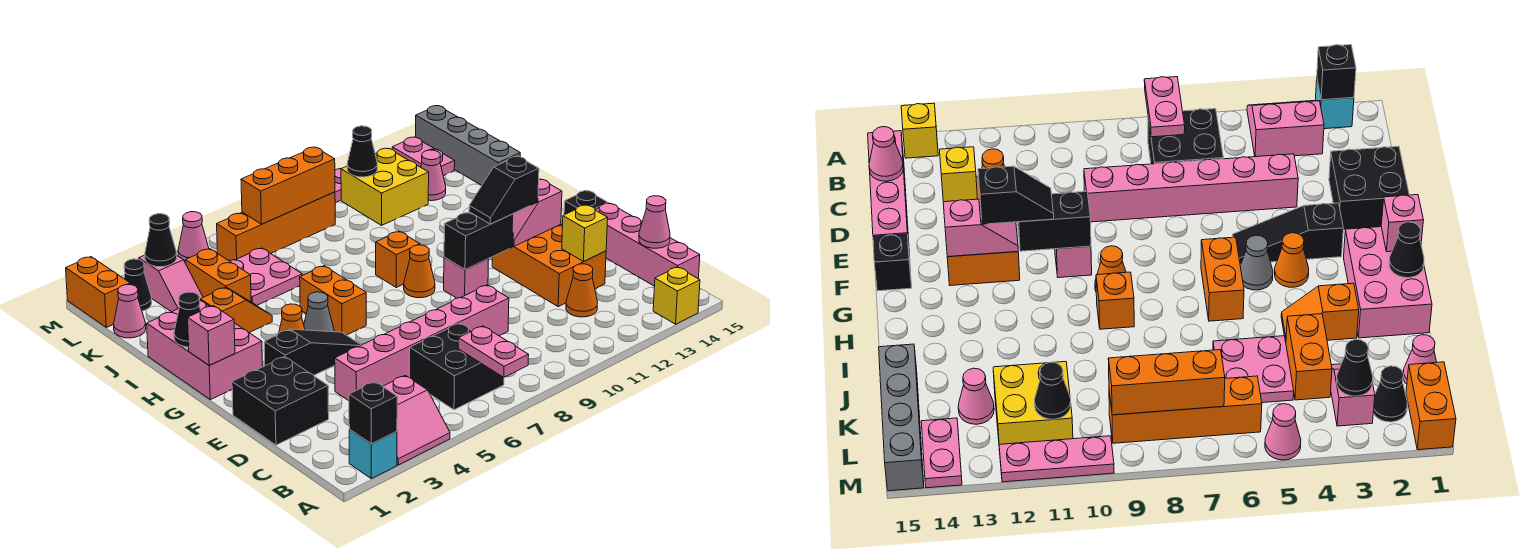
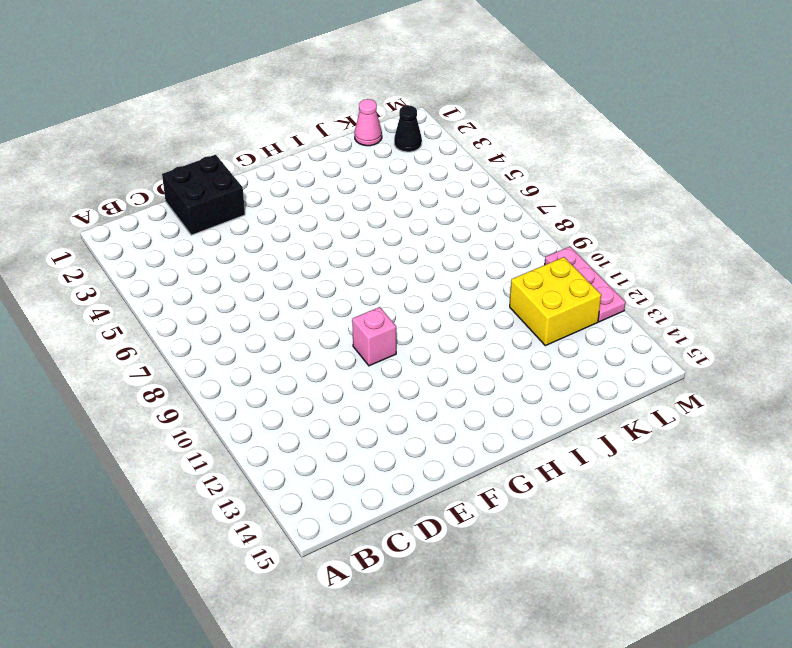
none -> cyan 1x1 brick [349,430,397,479]
none -> pink 2x2 slope [383,376,450,465]
none -> yellow 1x1 brick [653,267,700,324]
none -> black 2x2 brick [410,323,504,410]

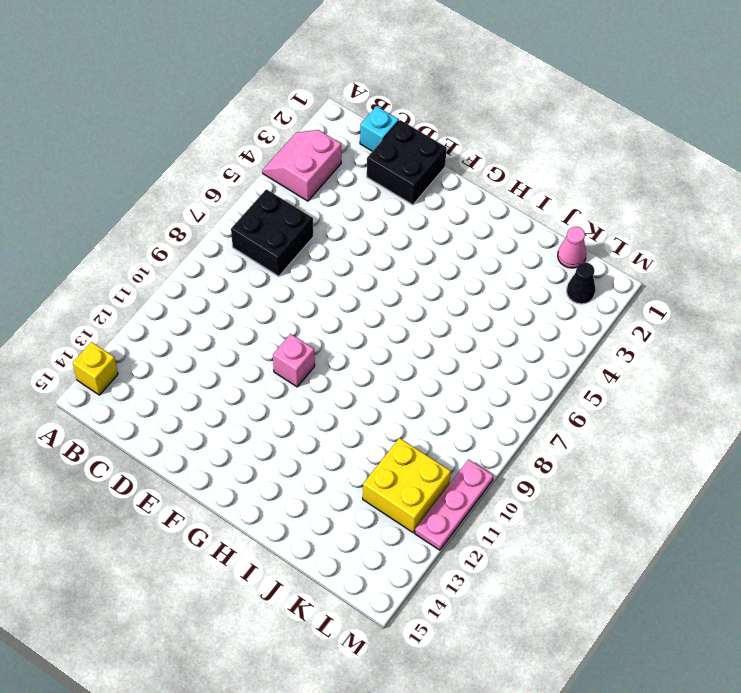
cyan 1x1 brick [360,106,399,151] -> cyan 1x1 brick moved to [349,430,397,479]
none -> pink 1x4 brick [595,203,700,286]
none -> orange 1x1 cone [566,264,598,317]
none -> pink 1x6 brick [335,285,509,401]
none -> orange 2x3 brick [492,225,606,307]

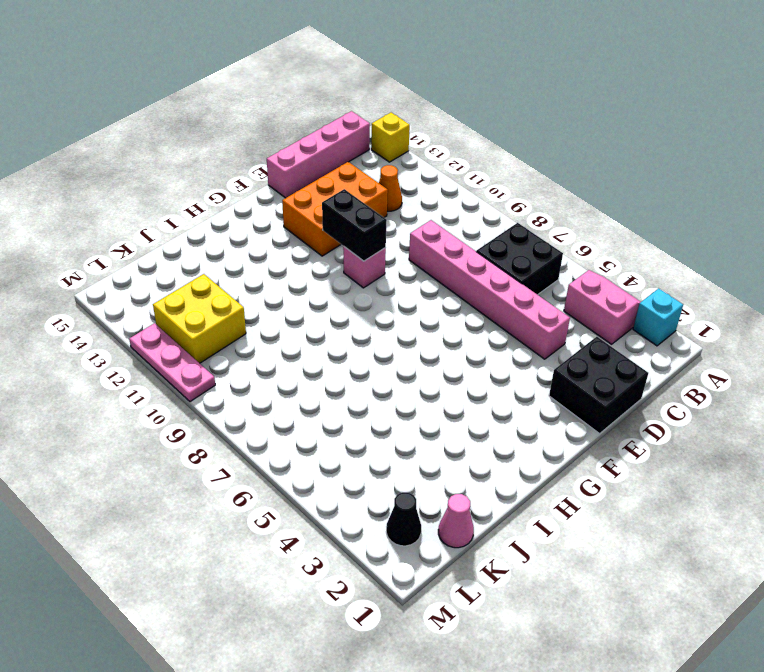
none -> black 1x3 slope [264,329,361,375]
none -> black 1x1 brick [564,190,608,215]
none -> pink 2x3 brick [147,300,262,400]
none -> orange 1x1 cone [279,304,305,333]

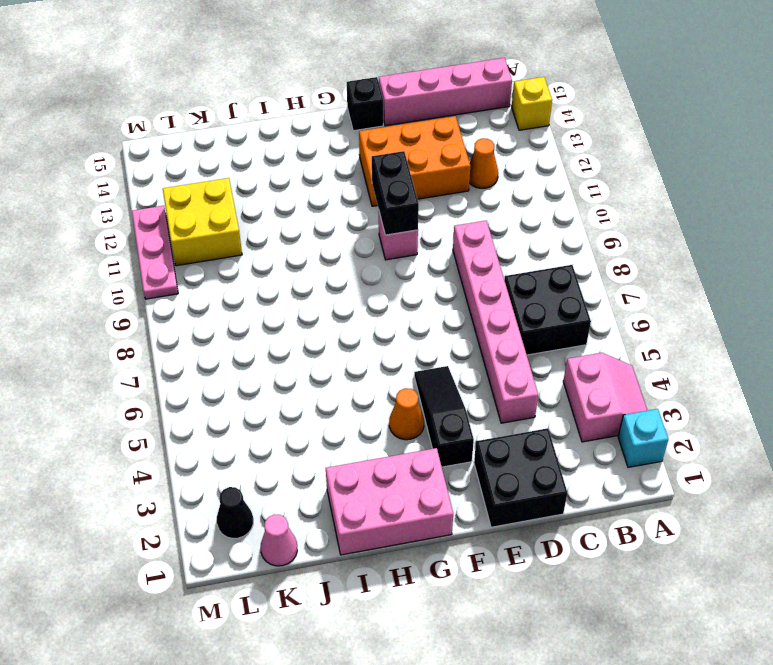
none -> grey 1x1 cone [304,292,334,332]
none -> orange 1x2 brick [300,266,366,335]
none -> orange 1x1 cone [404,245,435,298]
none -> orange 1x1 brick [376,231,420,287]

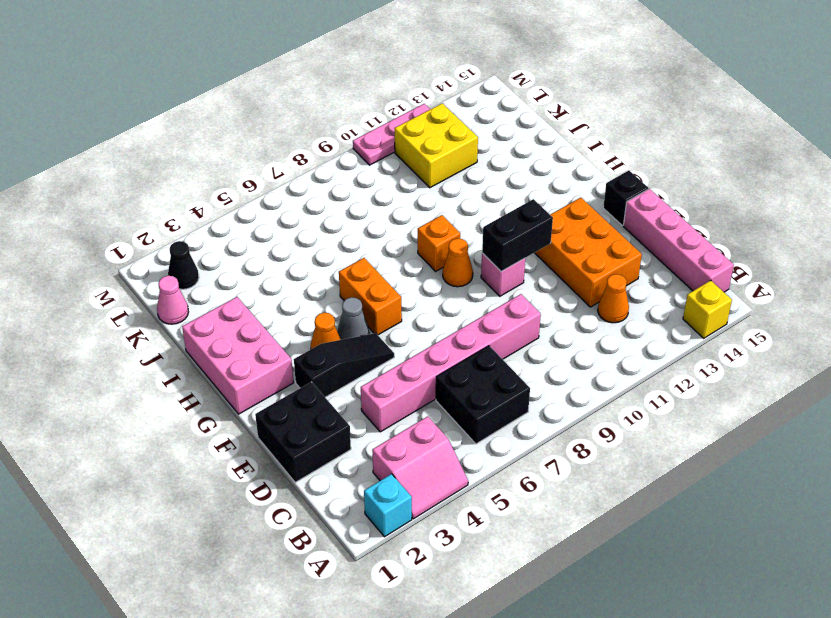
none -> orange 1x2 slope [200,287,272,333]
none -> orange 1x2 brick [185,249,251,302]
none -> pink 2x2 plate [230,248,302,305]
none -> grey 1x4 brick [416,106,520,186]

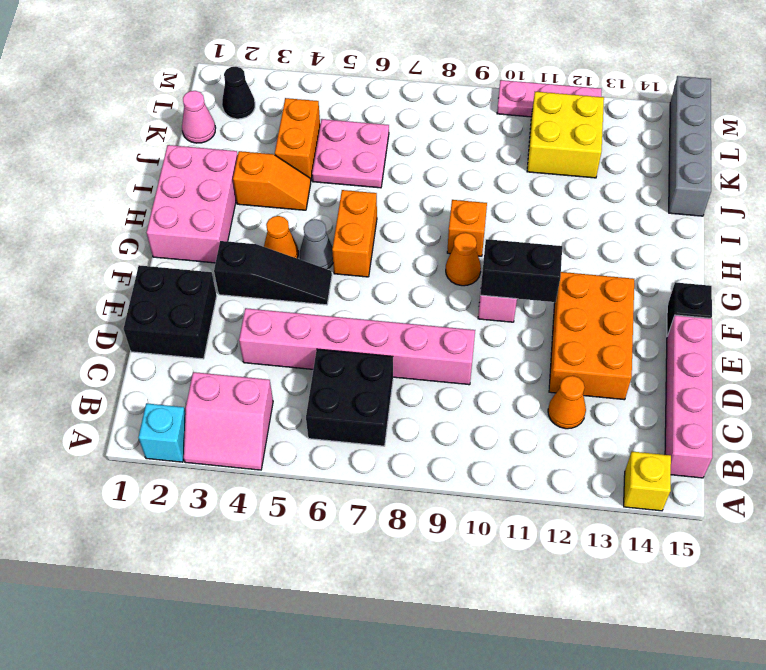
none -> pink 1x2 slope [139,255,203,312]
none -> pink 1x1 cone [421,150,446,201]
none -> orange 1x2 brick [66,257,130,327]
none -> orange 1x4 brick [217,192,335,261]

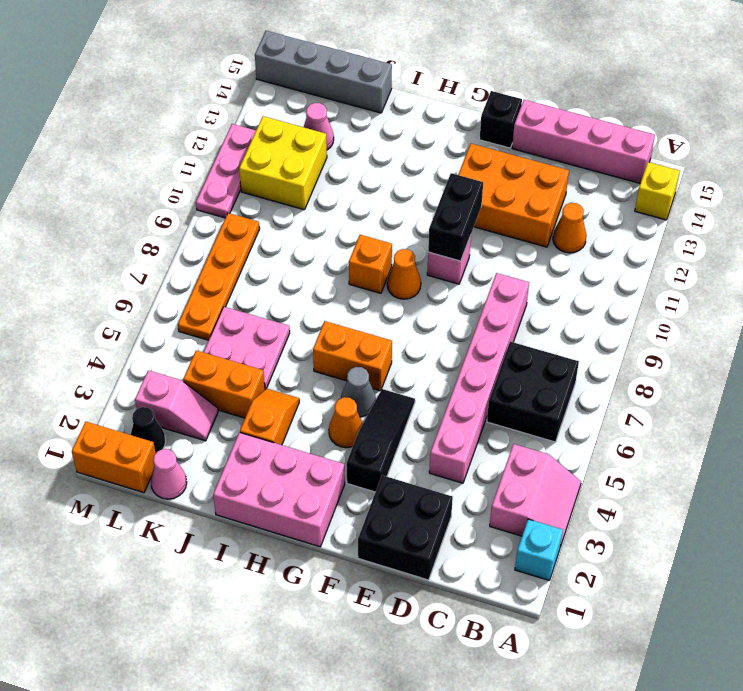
orange 1x4 plate [178,213,260,340] -> orange 1x4 brick [217,192,335,261]
none -> pink 1x2 plate [392,137,455,176]
none -> pink 1x1 cone [178,212,209,262]
none -> black 1x1 brick [349,382,397,444]
none -> pink 1x2 plate [458,326,529,377]

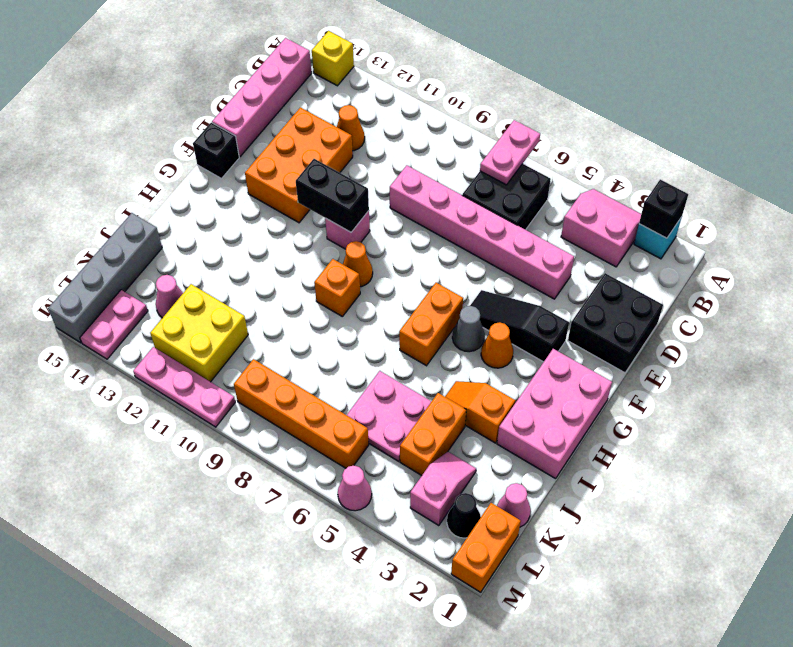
none -> pink 1x1 cone [639,196,670,248]
none -> yellow 1x1 brick [562,205,608,261]
none -> pink 1x2 slope [513,179,562,246]
none -> pink 1x1 brick [188,306,235,365]

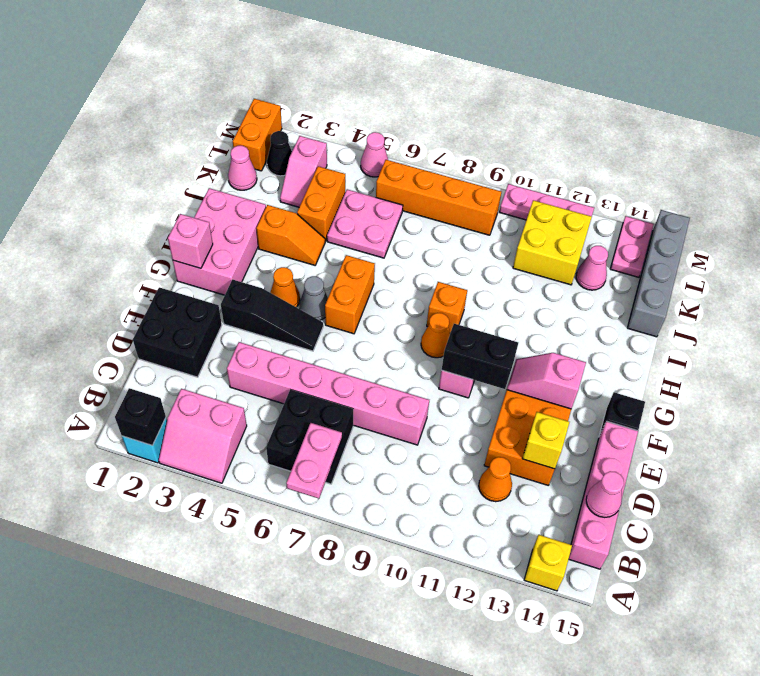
none -> black 1x1 cone [174,292,201,347]
none -> black 1x1 cone [145,214,177,267]
none -> orange 1x3 brick [241,147,335,224]
none -> black 1x1 cone [347,126,377,177]

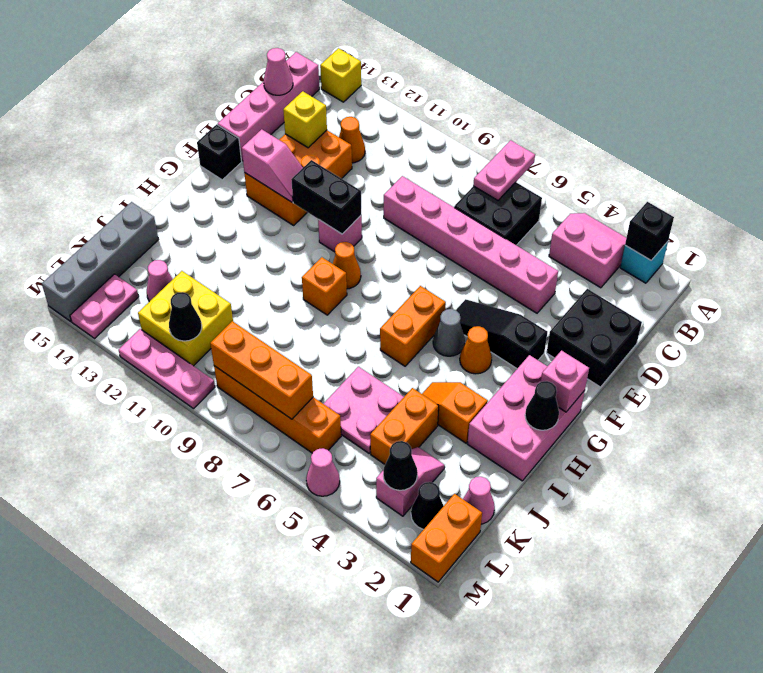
none -> black 1x2 slope [469,156,539,224]

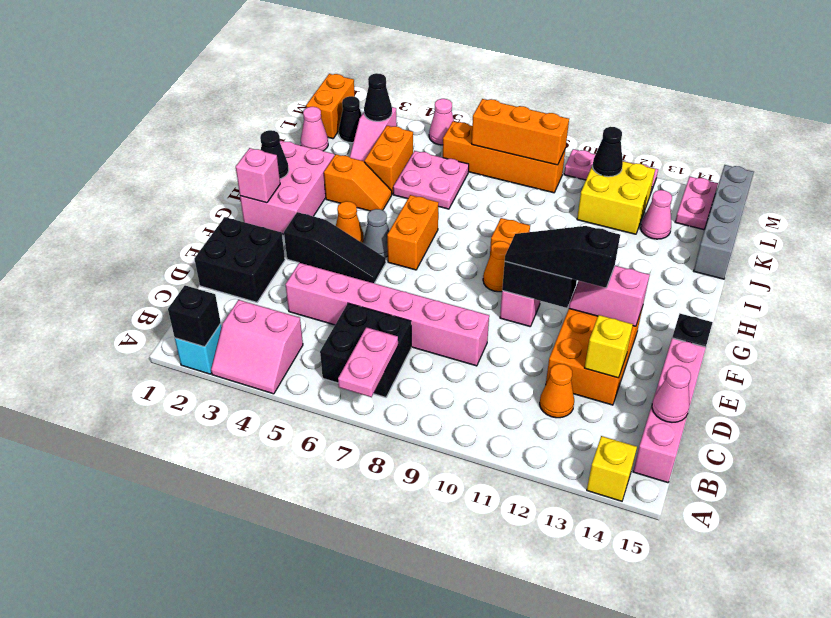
black 1x3 slope [505,226,620,288] -> black 1x2 slope [469,156,539,224]

